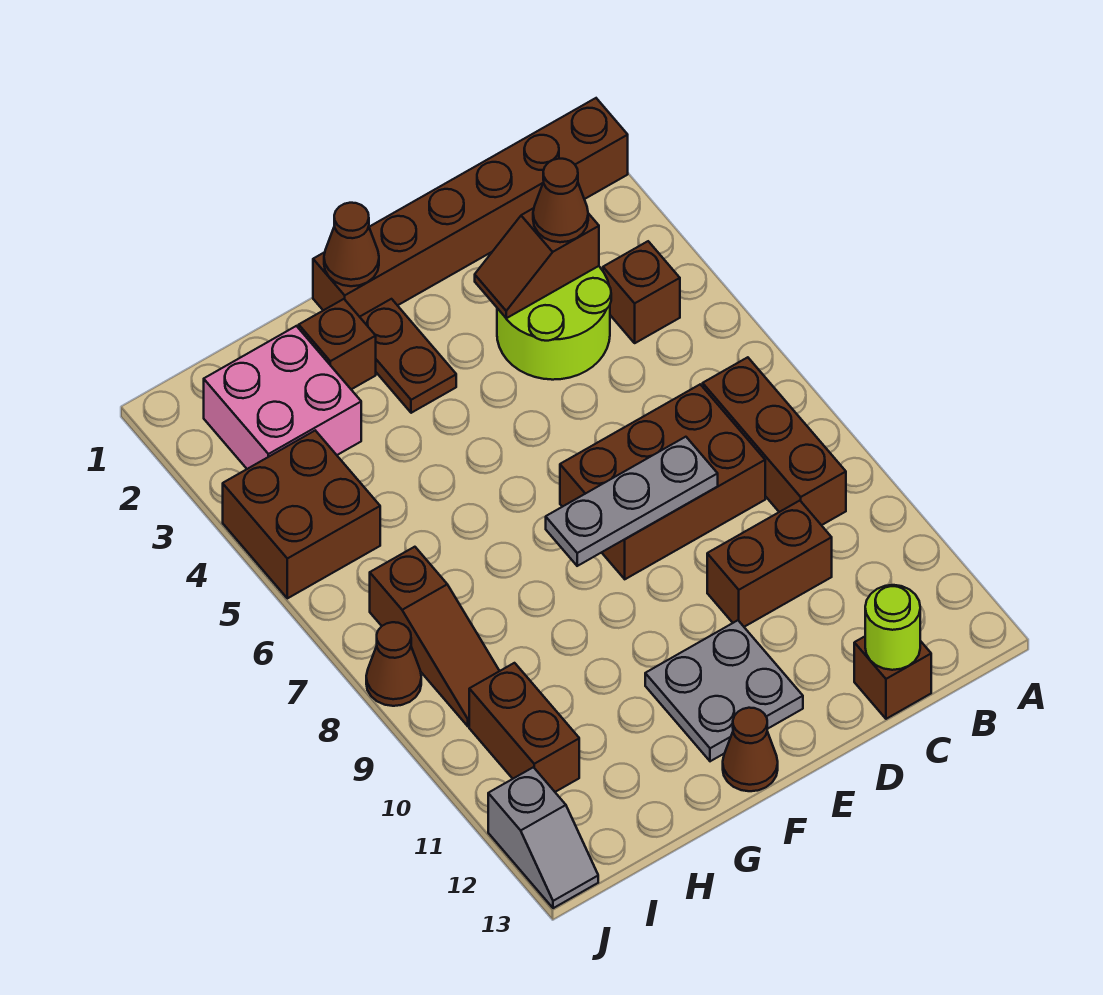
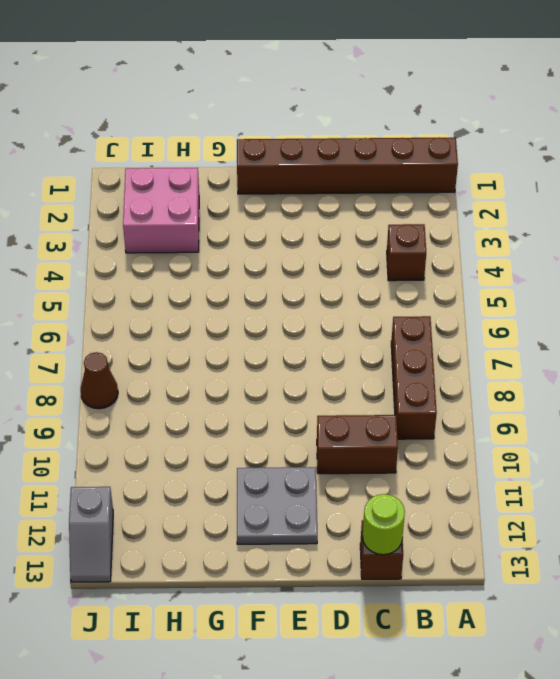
none -> lime 2x2 round brick [497,266,611,380]
none -> brown 2x3 brick [560,384,765,579]
none -> brown 1x2 plate [360,299,456,413]

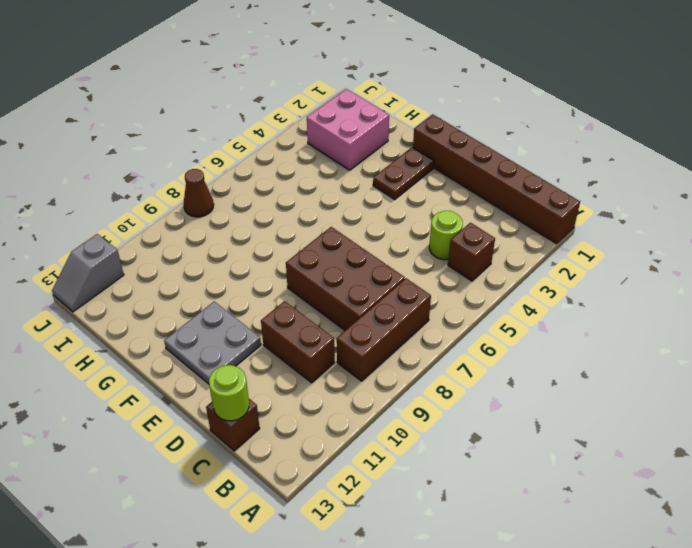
lime 1x1 round brick [429,211,463,260] -> lime 2x2 round brick [497,266,611,380]
none -> brown 1x1 cone [723,708,778,791]
none -> brown 1x1 brick [299,299,376,389]
none -> brown 2x2 brick [223,431,380,598]

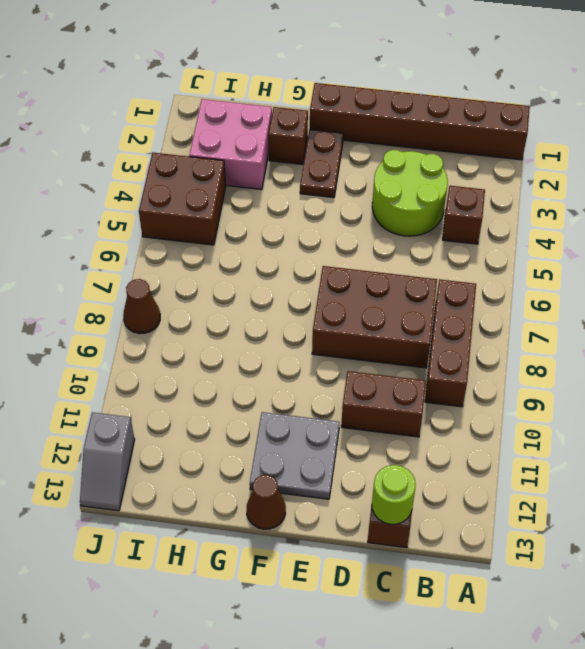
none -> brown 1x3 slope [370,547,499,726]
none -> brown 1x2 brick [469,663,579,792]
none -> brown 1x2 slope [475,208,599,318]

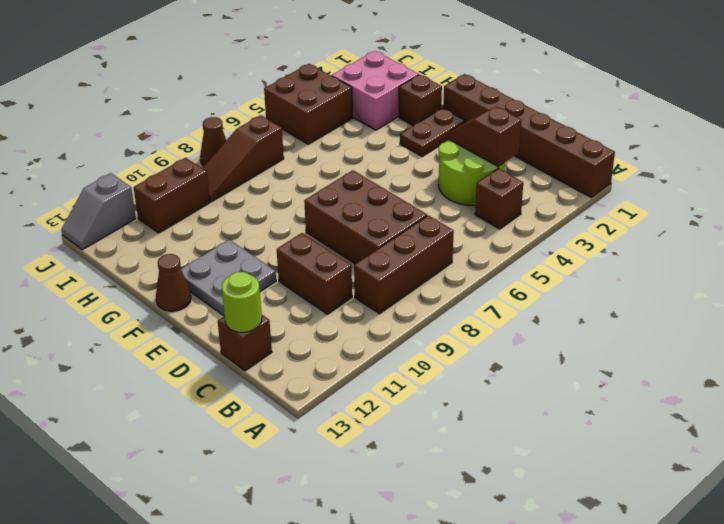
none -> grey 1x3 plate [546,437,718,566]
none -> brown 1x1 cone [324,203,379,286]
none -> brown 1x1 cone [533,159,588,242]

